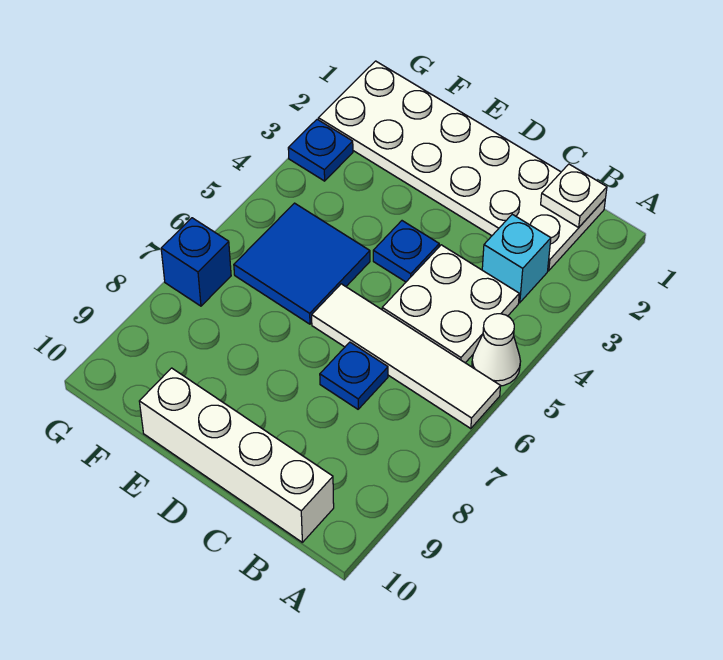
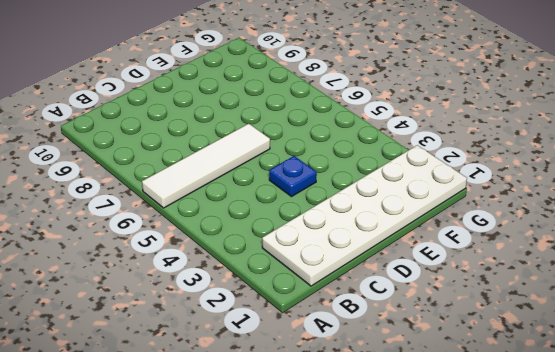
none -> white 1x1 cone [472,314,521,386]
none -> cyan 1x1 brick [482,214,551,303]
none -> white 2x2 plate [382,245,519,363]

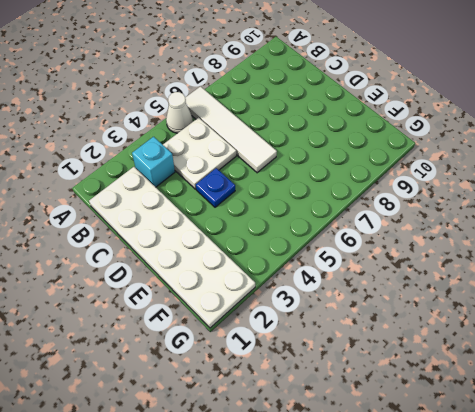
none -> white 1x4 brick [139,368,334,542]
none -> blue 1x1 plate [320,342,388,409]
none -> blue 2x2 tile [234,203,370,324]

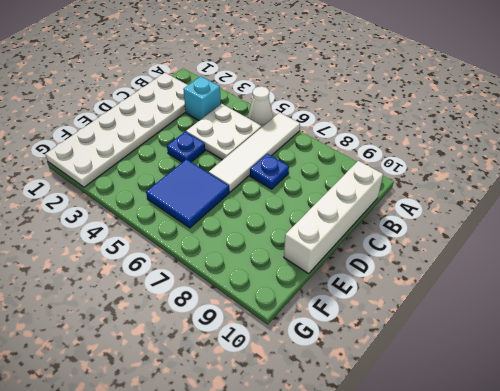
none -> blue 1x1 plate [288,119,353,181]
none -> blue 1x1 brick [161,218,231,306]
none -> white 1x1 plate [541,164,607,227]

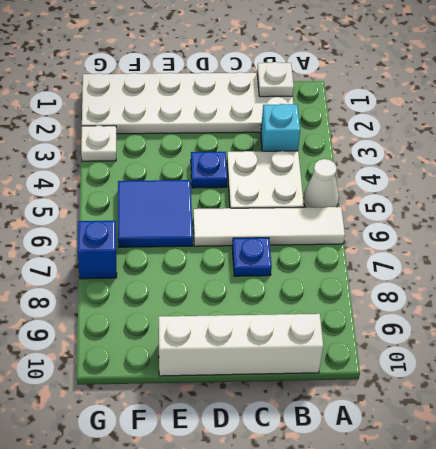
white 1x1 plate [81,126,116,161] -> blue 1x1 plate [288,119,353,181]

